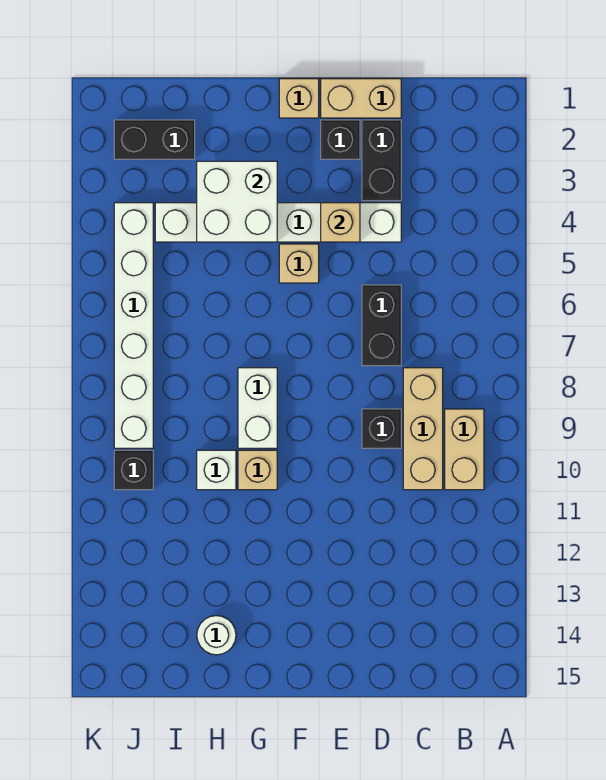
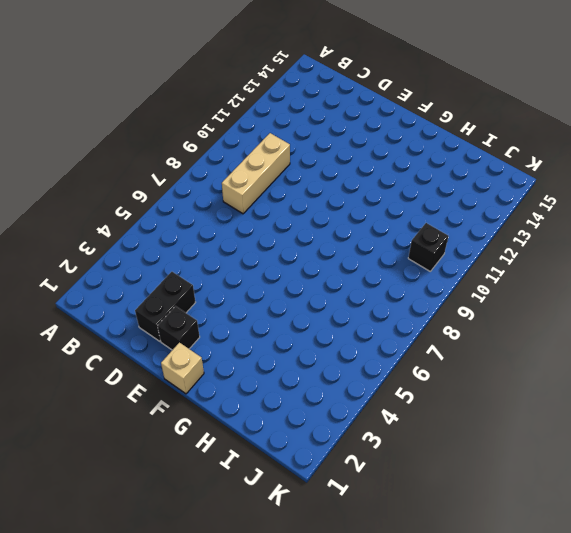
none -> tan 1x2 brick [445,409,484,490]
none -> tan 1x2 brick [321,79,401,118]
none -> white 1x6 brick [155,203,401,242]

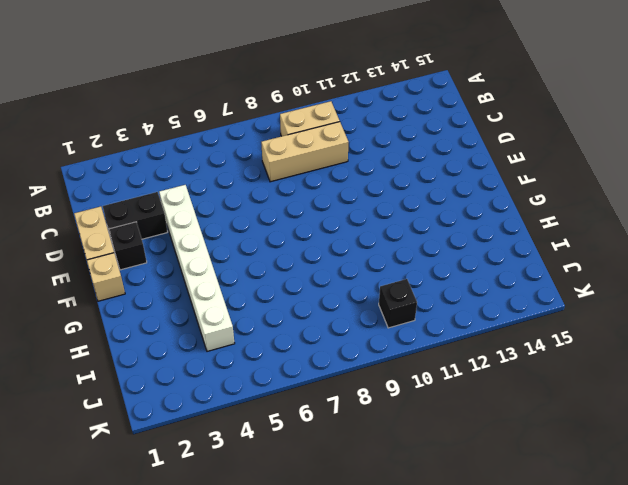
none -> black 1x2 brick [362,285,401,366]
none -> black 1x1 brick [362,409,401,448]
none -> tan 1x1 brick [279,244,319,283]

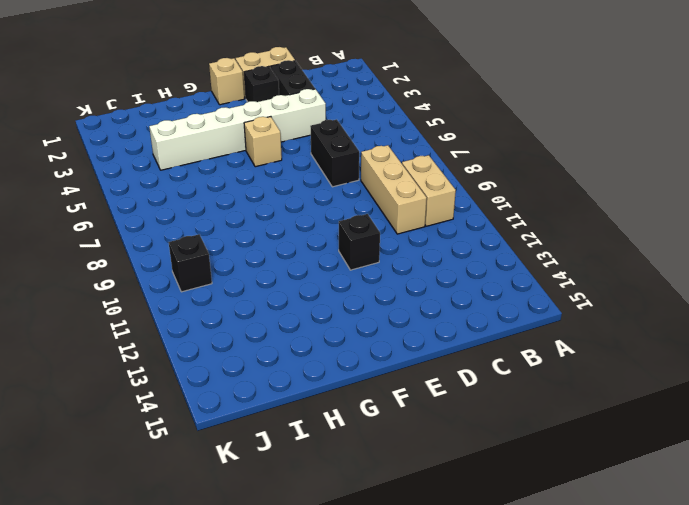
black 1x1 brick [339,214,380,270] -> black 1x1 brick moved to [362,409,401,448]
none -> white 1x2 brick [238,368,277,448]
none -> tan 1x1 brick [238,450,277,490]
none -> white 1x1 brick [197,450,236,490]

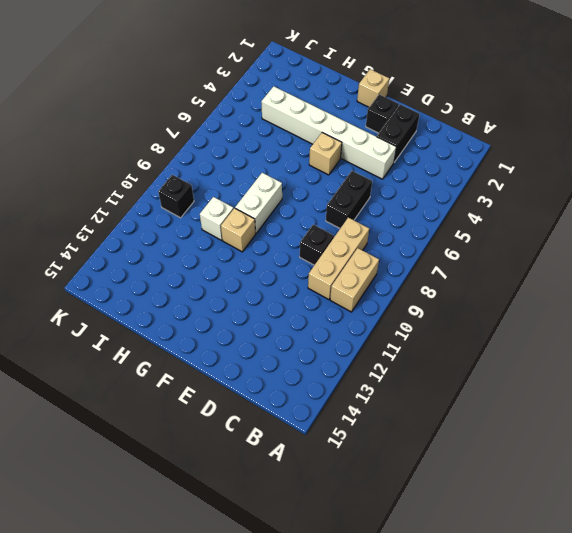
none -> tan 1x2 brick [321,79,401,118]
none -> white 1x1 round brick [197,616,236,655]
none -> black 1x2 brick [114,120,195,159]

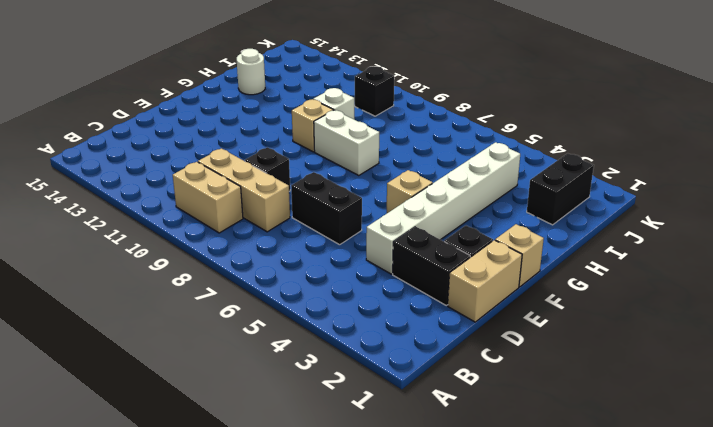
none -> white 1x6 brick [114,203,153,448]
none -> tan 1x1 brick [321,203,360,242]
none -> white 2x2 brick [197,161,277,242]

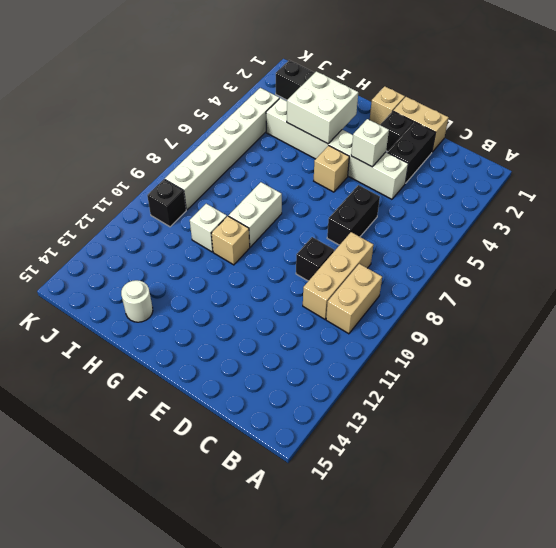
white 1x1 brick [351,119,389,167] -> tan 1x1 brick [321,203,360,242]

